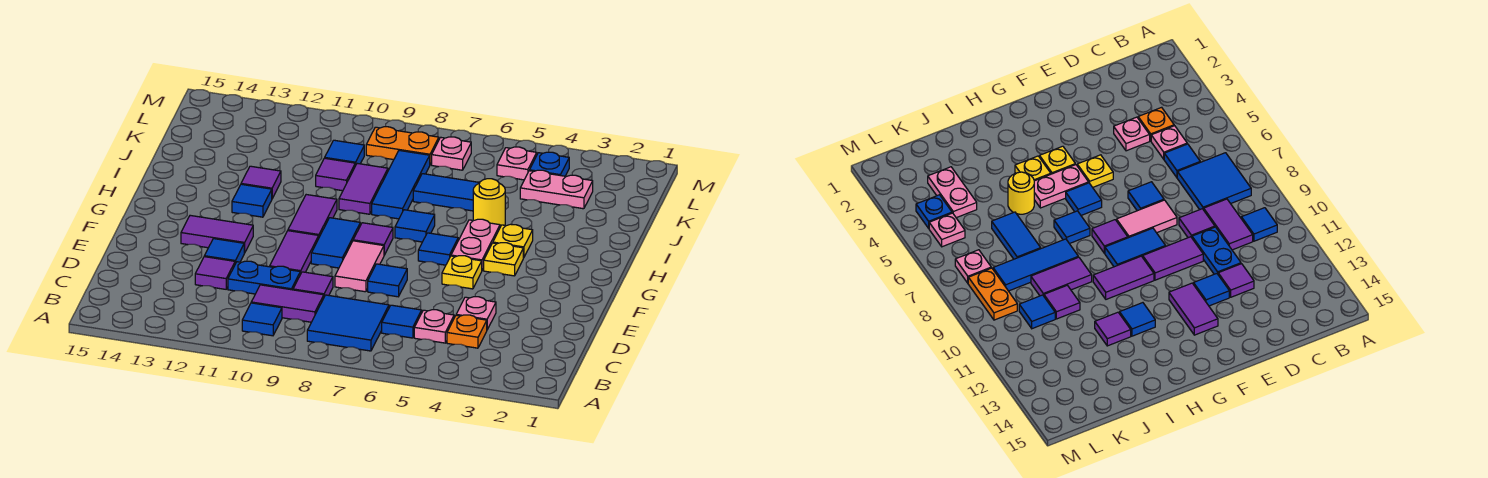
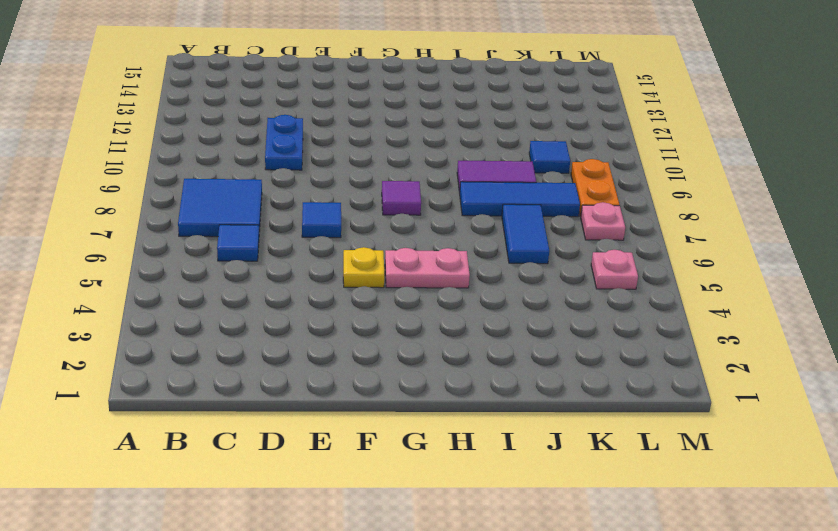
none -> blue 1x1 tile [242,303,282,336]
none -> orange 1x1 plate [447,315,487,348]
none -> pink 1x1 plate [414,310,454,343]
none -> purple 1x2 tile [251,285,324,322]

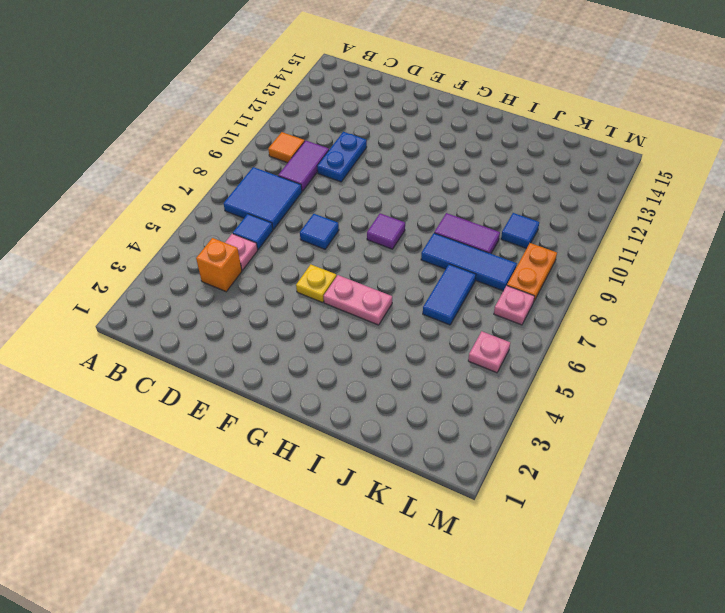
orange 1x1 tile [268,132,305,163] -> blue 1x1 tile [242,303,282,336]
orange 1x1 brick [196,238,242,292] -> orange 1x1 plate [447,315,487,348]
none -> pink 1x1 plate [456,297,496,329]
none -> purple 1x1 tile [293,272,333,296]
none -> purple 1x1 tile [195,257,235,289]
none -> pink 1x2 tile [335,241,384,292]

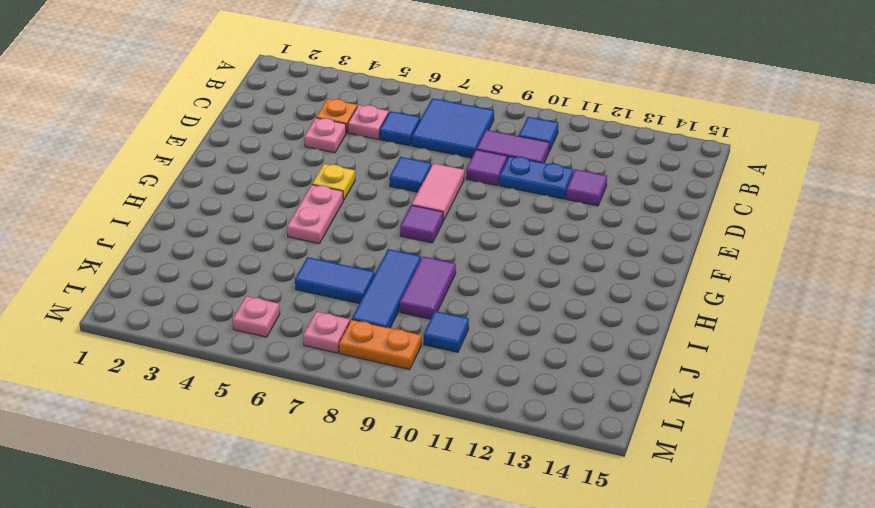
none -> purple 1x2 tile [270,231,319,274]
none -> blue 1x1 tile [204,239,244,264]
none -> blue 1x2 tile [311,218,360,268]
none -> purple 1x2 tile [181,215,253,253]

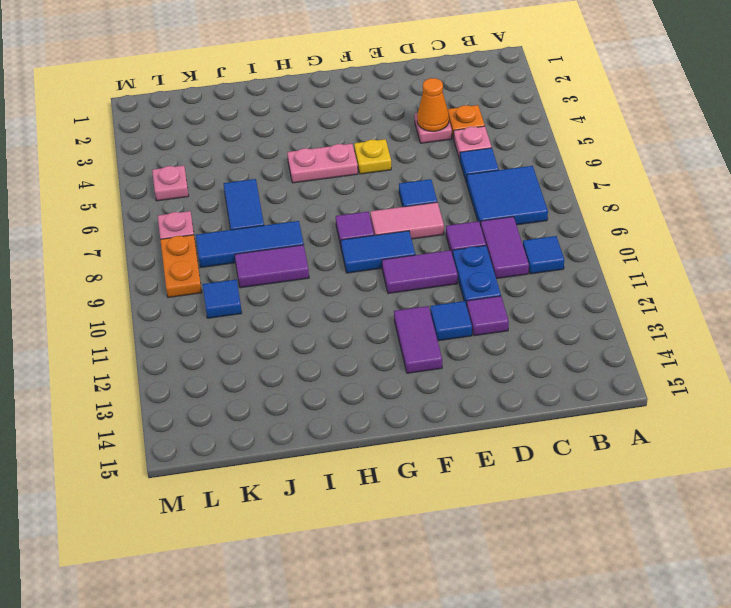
orange 1x1 cone [417,78,449,131] -> none
none -> yellow 1x1 plate [484,243,523,276]
none -> blue 1x1 tile [418,233,458,265]
none -> purple 1x2 tile [288,195,337,237]
none -> yellow 1x1 plate [493,224,533,258]

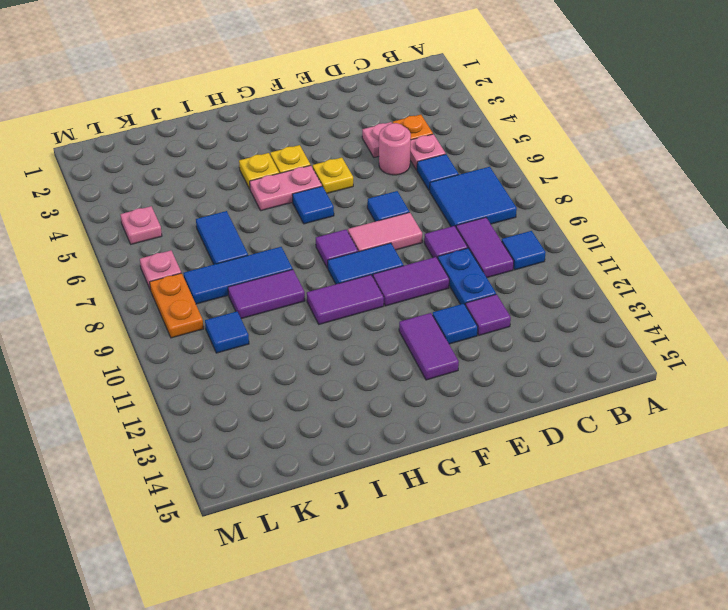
pink 1x1 round brick [379,123,411,175] -> none
none -> blue 1x1 tile [395,210,435,242]
none -> blue 1x1 tile [232,184,272,217]
none -> yellow 1x1 round brick [473,179,505,227]
none -> purple 1x1 tile [241,166,281,198]

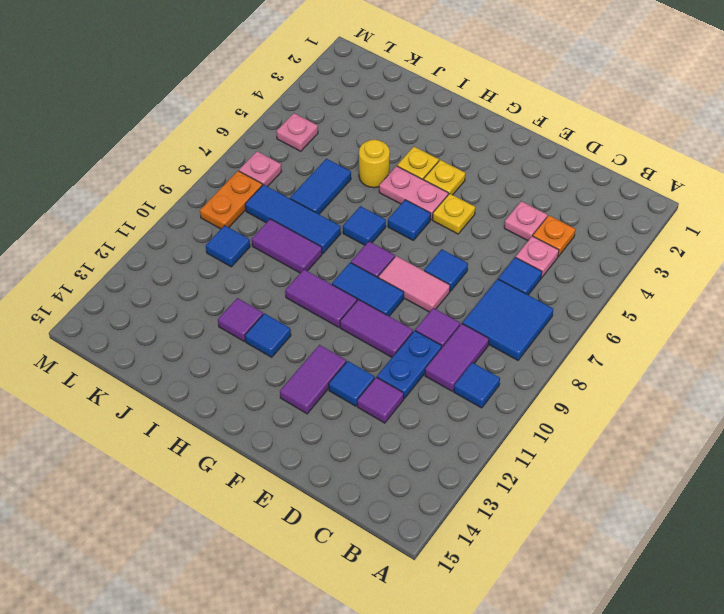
none -> purple 1x1 tile [316,158,355,191]
none -> pink 1x2 plate [520,170,593,209]
none -> blue 1x1 plate [530,152,569,176]

